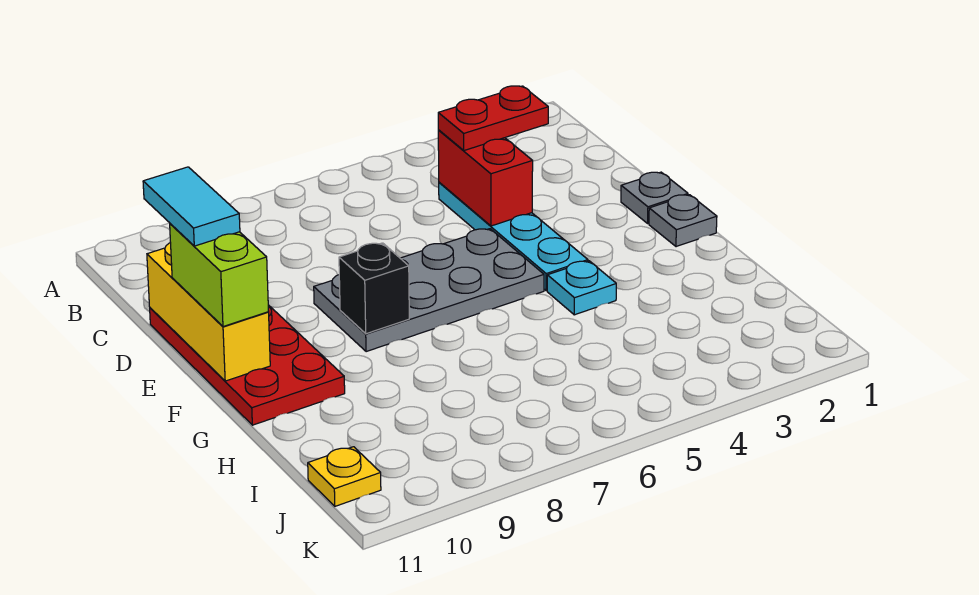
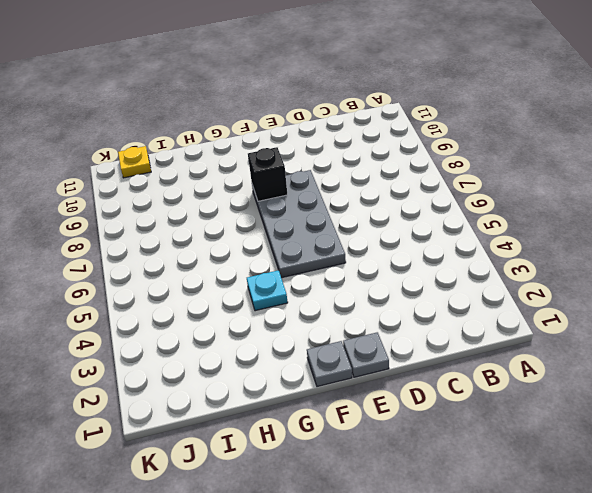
none -> cyan 1x4 plate [439,182,588,291]
none -> red 2x4 plate [150,305,345,425]
none -> red 1x2 brick [438,130,533,226]

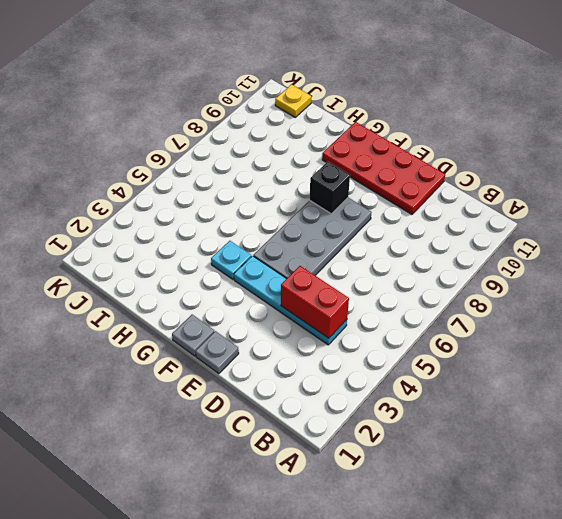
none -> yellow 1x3 brick [147,243,270,381]
none -> red 1x2 plate [438,86,548,151]
none -> lime 1x2 brick [170,224,268,327]

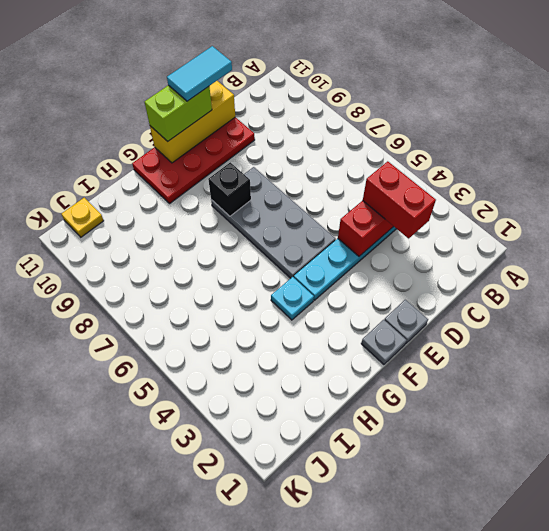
red 1x2 brick [363,161,436,239] -> red 1x2 plate [438,86,548,151]

